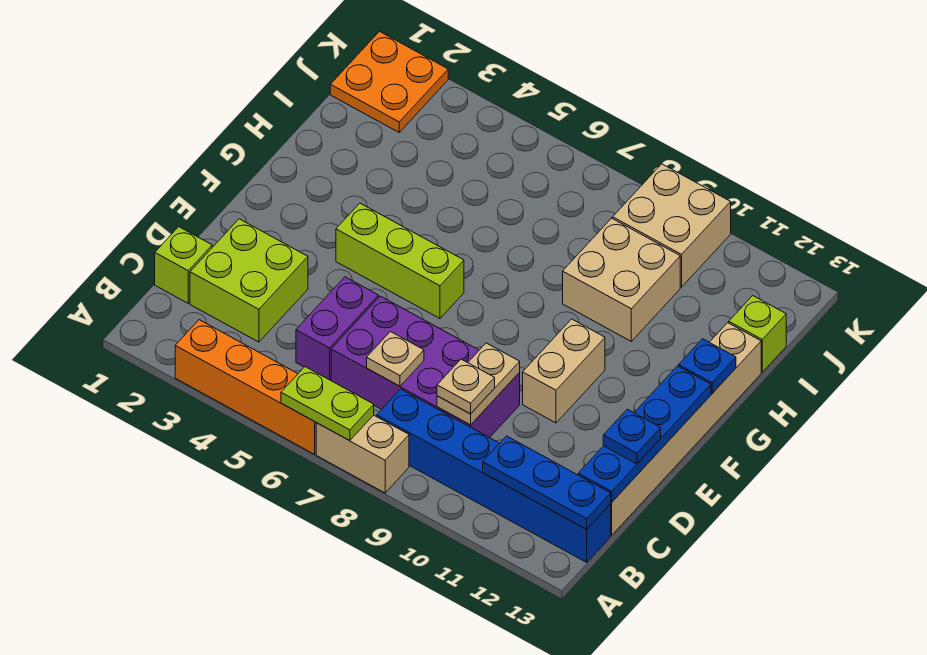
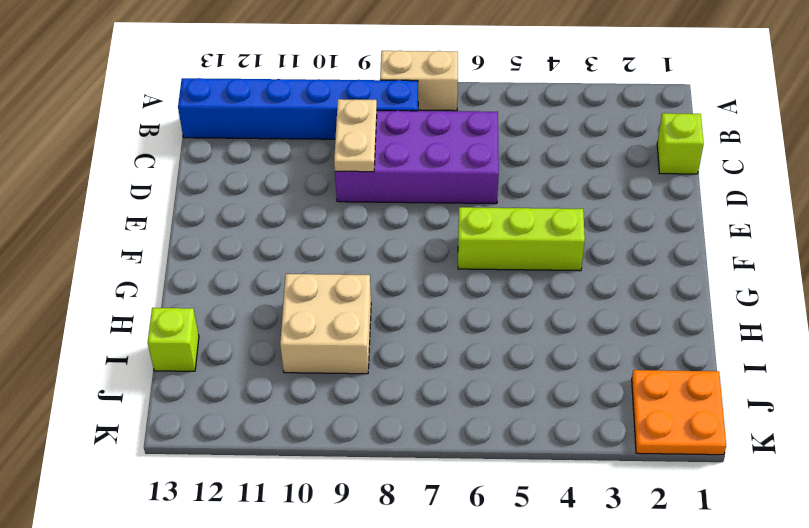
none -> orange 1x4 brick [175,320,316,454]
none -> lime 2x2 brick [190,219,308,342]
none -> purple 1x2 brick [296,277,379,380]

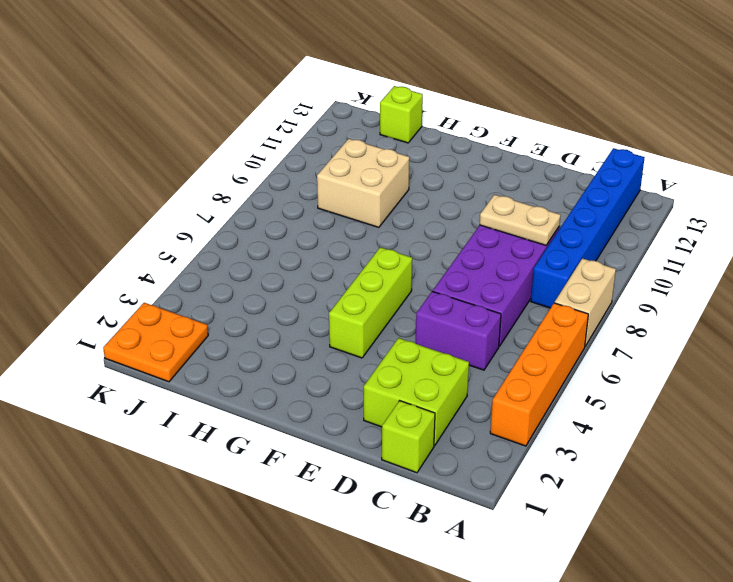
none -> tan 1x6 brick [611,323,761,535]
none -> tan 1x2 brick [523,319,605,423]
none -> tan 2x2 brick [613,164,731,287]

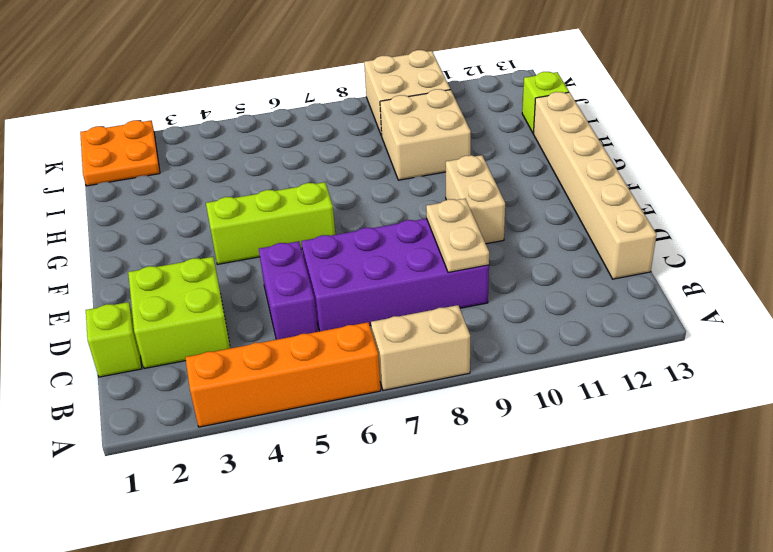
none -> blue 1x6 brick [377,389,611,562]
none -> lime 1x2 plate [281,367,374,441]
none -> blue 1x3 plate [483,436,611,529]

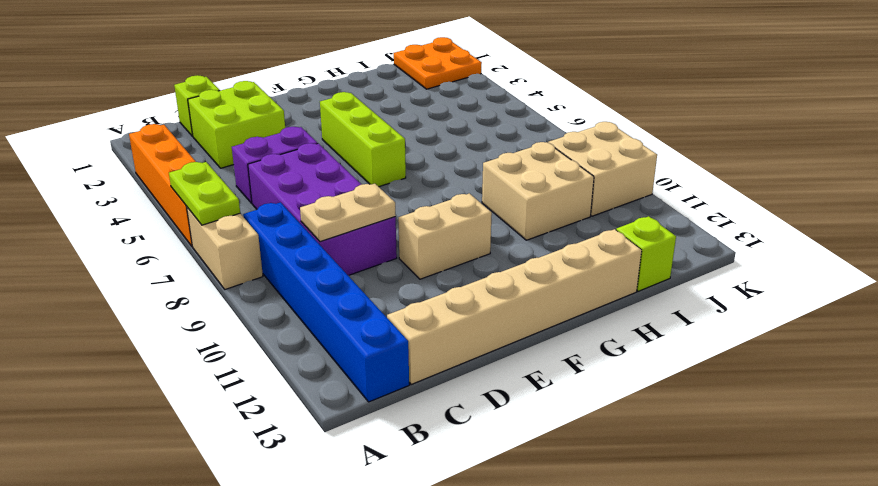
none -> blue 1x3 plate [483,436,611,529]
none -> tan 1x1 plate [367,332,424,386]
none -> blue 1x4 plate [578,366,711,502]

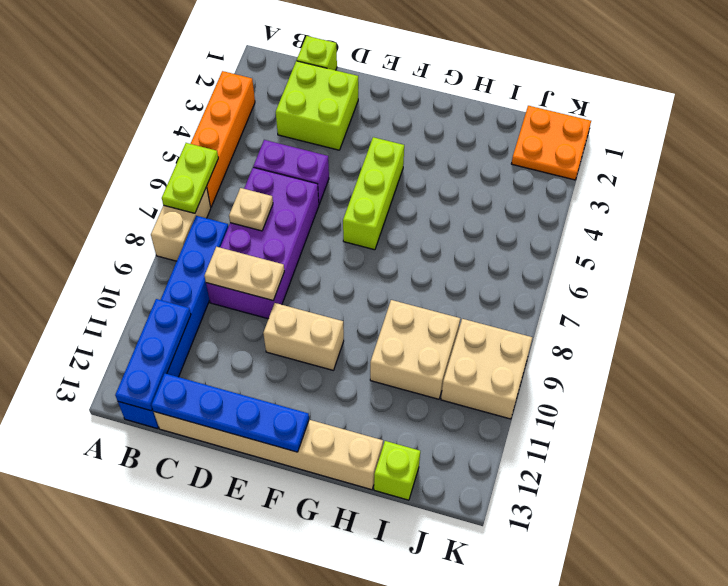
none -> blue 1x1 plate [679,339,736,393]
none -> tan 1x1 plate [437,359,495,414]
none -> blue 1x1 plate [603,409,661,464]

